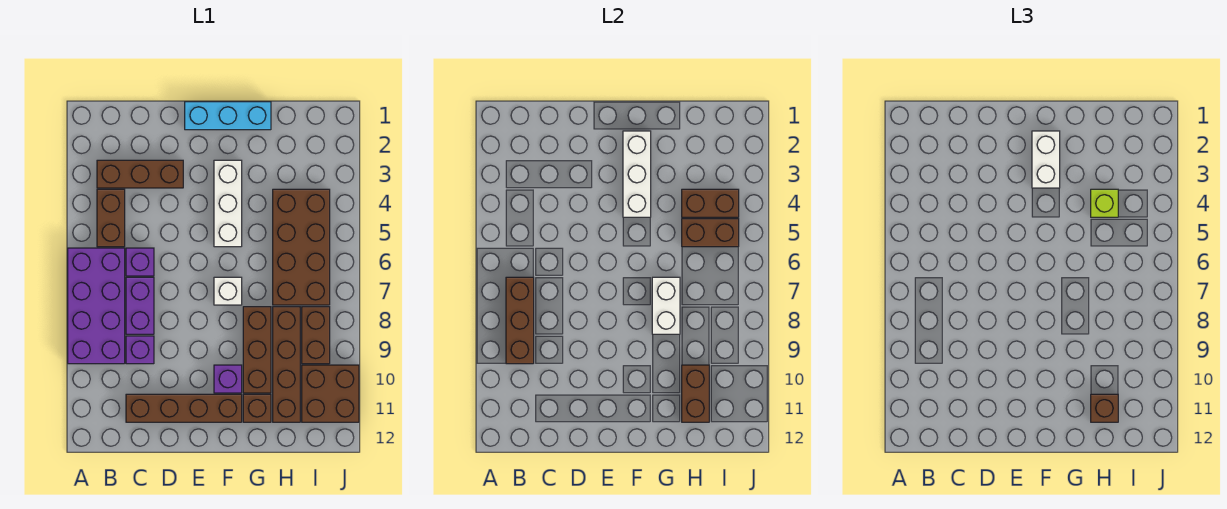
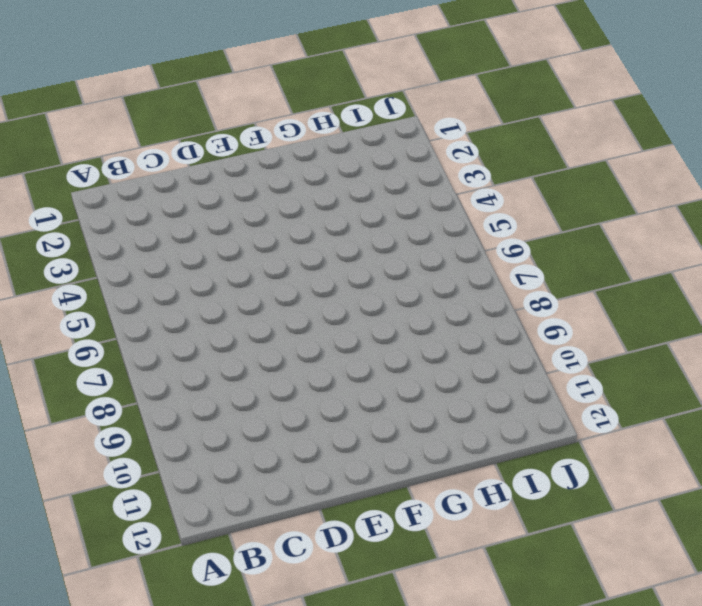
none -> purple 2x4 brick [68,248,125,364]
none -> brown 1x3 brick [97,160,183,188]
none -> brown 1x2 brick [97,189,125,247]

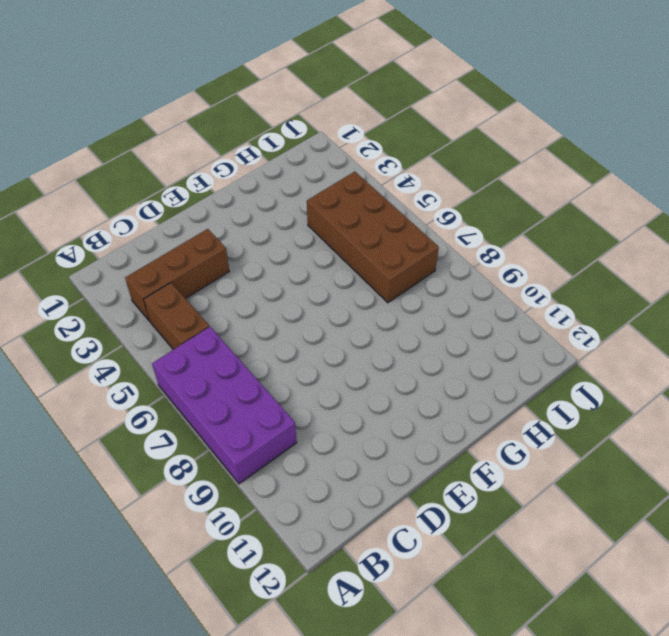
none -> purple 1x1 brick [126,248,154,276]
none -> purple 1x2 brick [126,277,154,334]
none -> purple 1x1 brick [126,336,154,364]

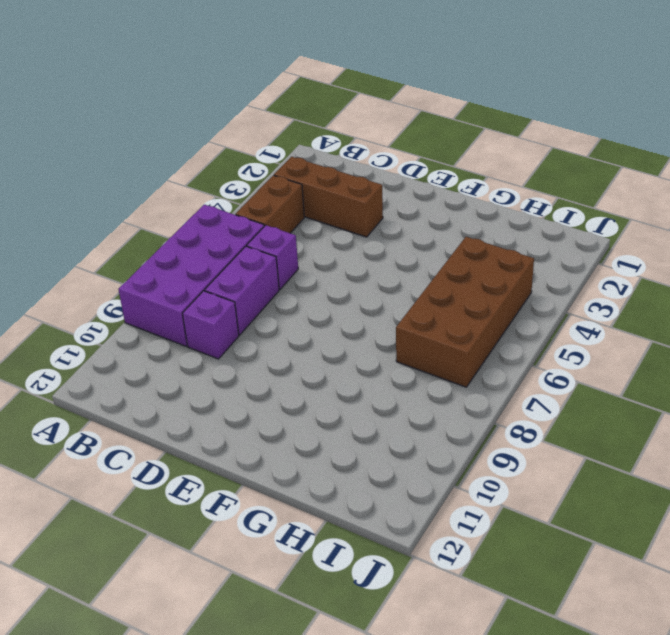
none -> brown 1x4 brick [126,394,242,422]
none -> cyan 1x3 brick [185,102,271,130]
none -> white 1x3 brick [214,160,242,247]

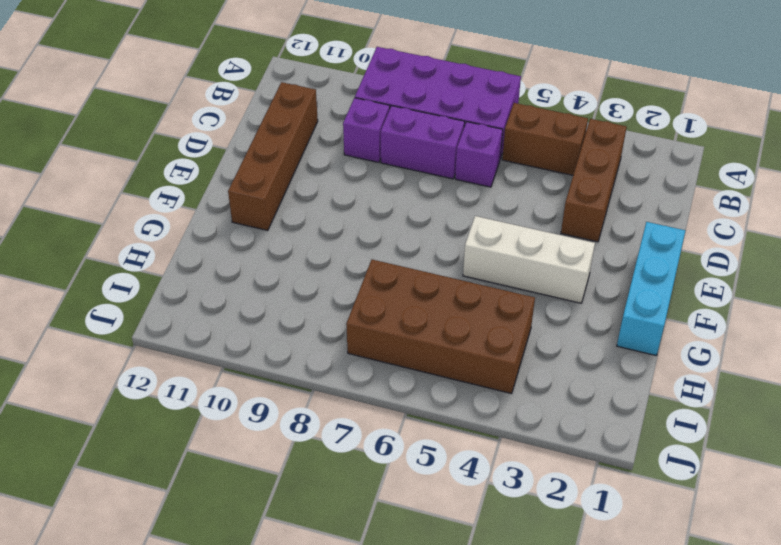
none -> white 1x1 brick [214,277,242,305]
none -> purple 1x1 brick [214,365,242,393]
none -> brown 1x3 brick [243,307,271,393]

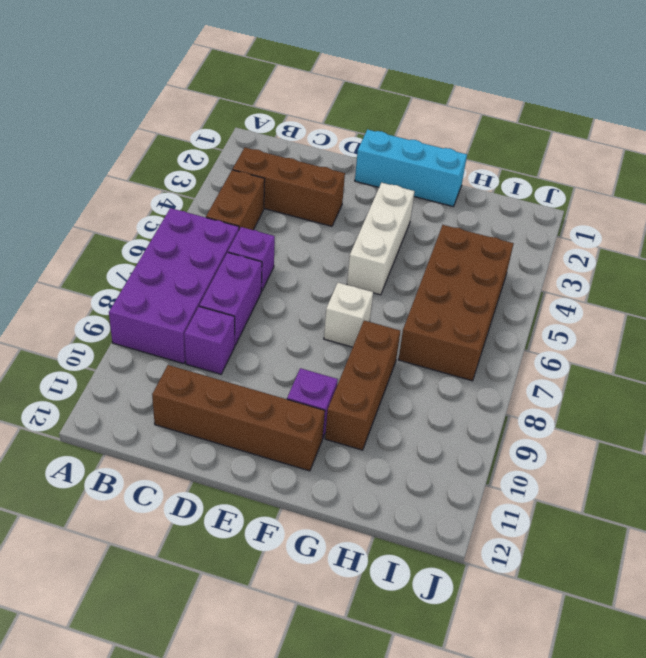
none -> brown 1x1 brick [243,394,271,422]
none -> brown 1x4 brick [273,307,300,422]
none -> brown 1x2 brick [302,307,330,364]

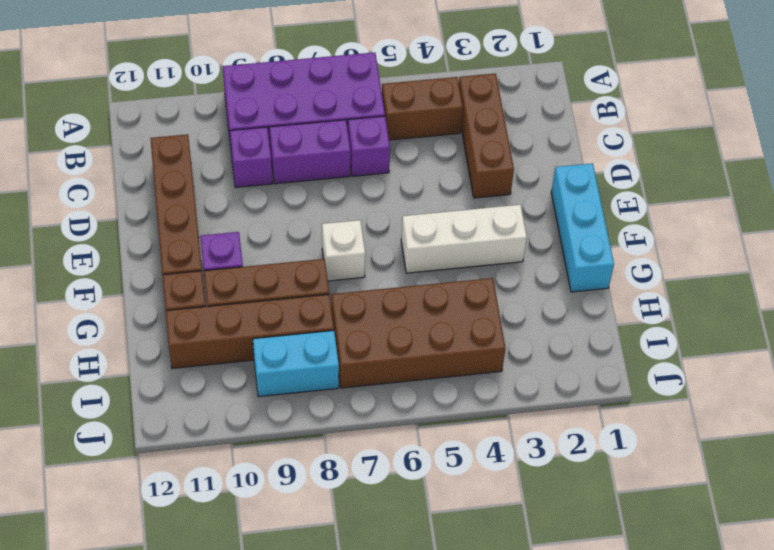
cyan 1x2 brick [253,330,339,397] -> brown 1x2 brick [302,307,330,364]
none -> brown 2x2 brick [302,365,359,422]
none -> brown 1x3 brick [506,277,534,364]
none -> white 1x3 brick [623,131,651,217]

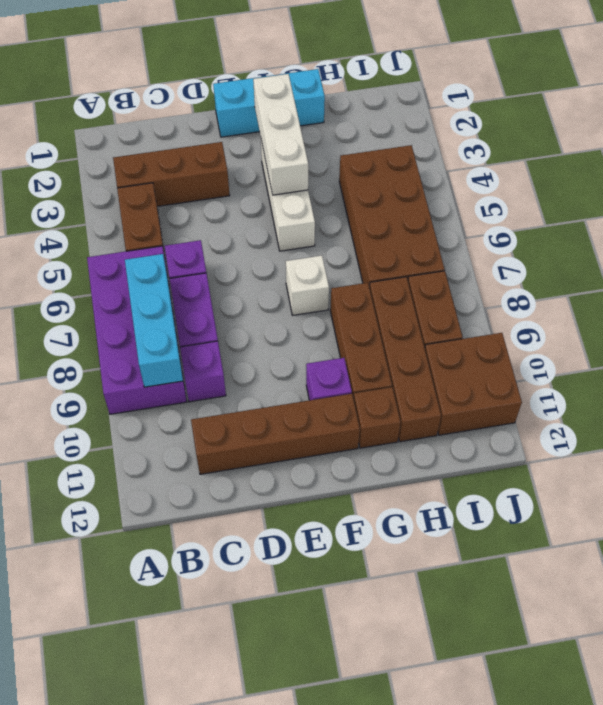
cyan 1x3 brick [125,254,183,387] -> brown 1x3 brick [506,277,534,364]
none -> white 1x2 brick [652,277,680,334]
none -> brown 1x2 brick [682,189,739,217]
none -> brown 1x2 brick [682,219,739,247]

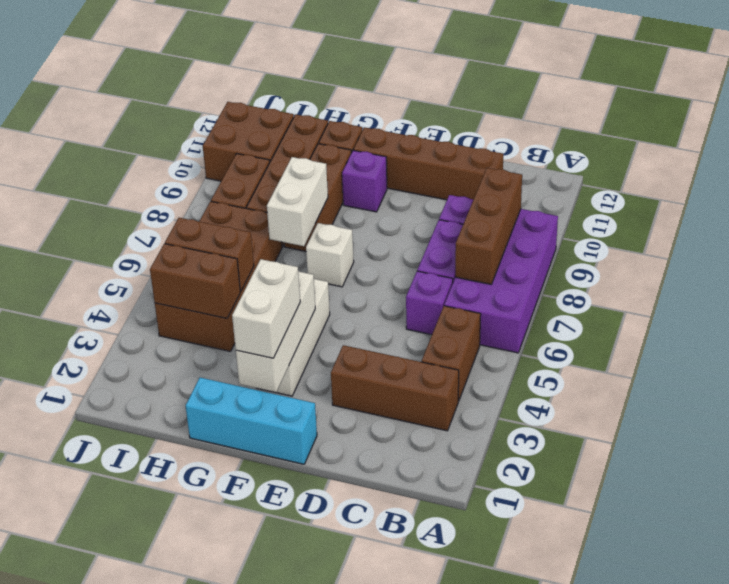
none -> brown 1x2 brick [682,365,709,422]
none -> lime 1x1 brick [1091,189,1118,217]
none -> brown 1x1 brick [1091,394,1118,422]

